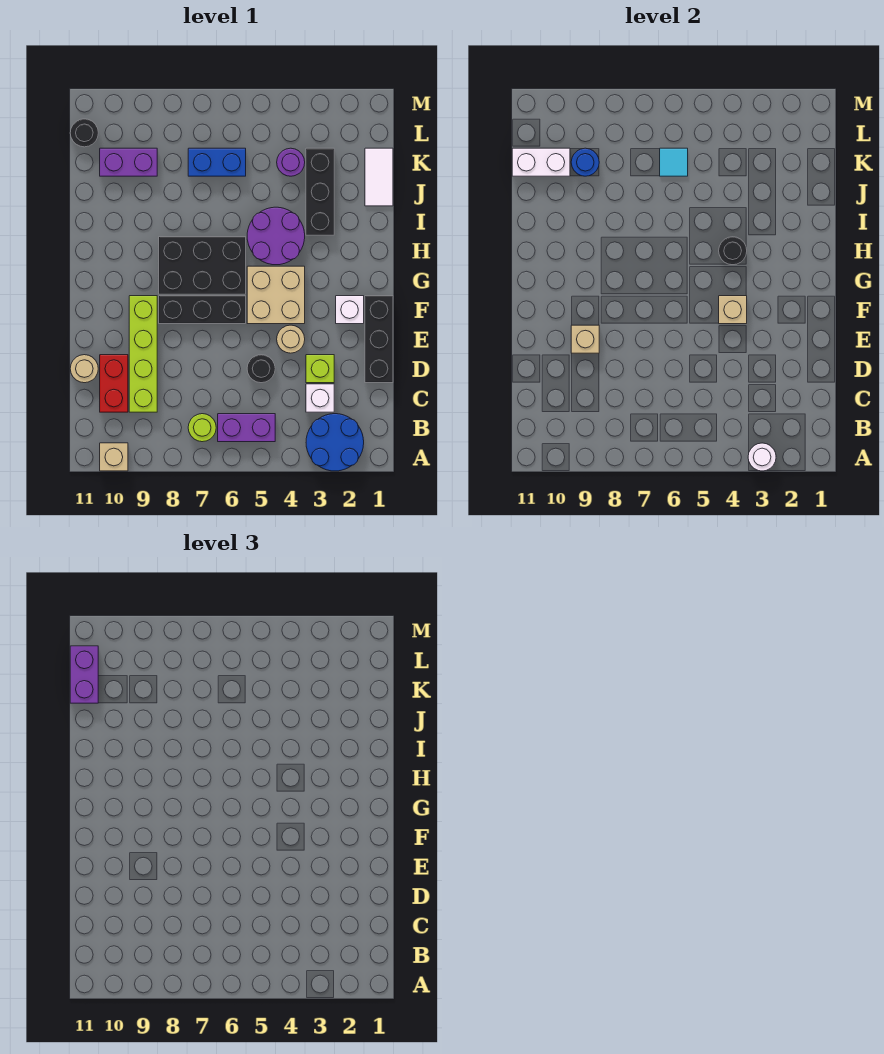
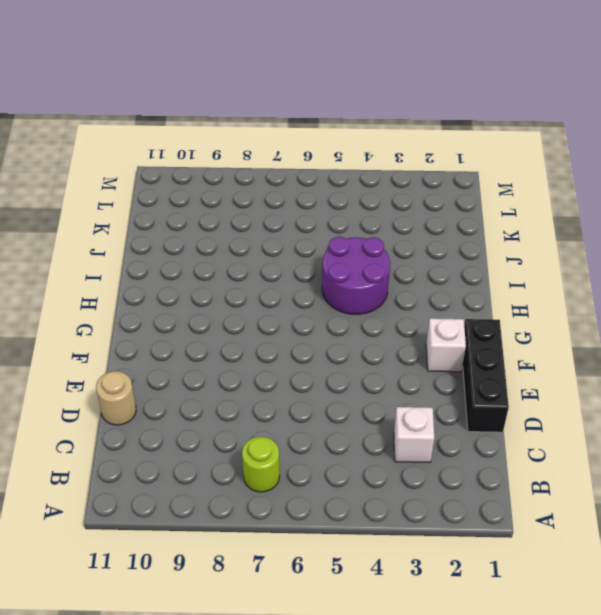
none -> blue 2x2 round brick [306,414,364,471]
none -> tan 1x1 brick [100,443,128,471]
none -> purple 1x2 brick [218,414,275,442]
none -> lime 1x4 brick [129,296,157,412]

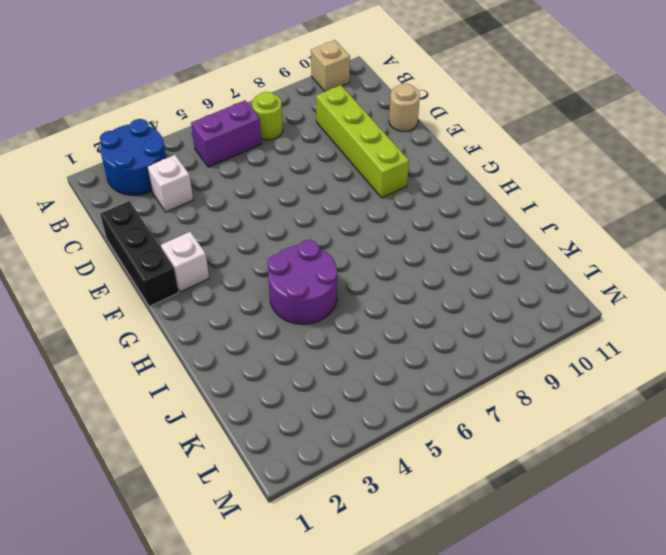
none -> red 1x2 brick [100,355,128,412]
none -> lime 1x1 brick [306,355,334,383]
none -> black 1x1 round brick [247,355,275,383]
none -> tan 1x1 round brick [277,325,305,353]

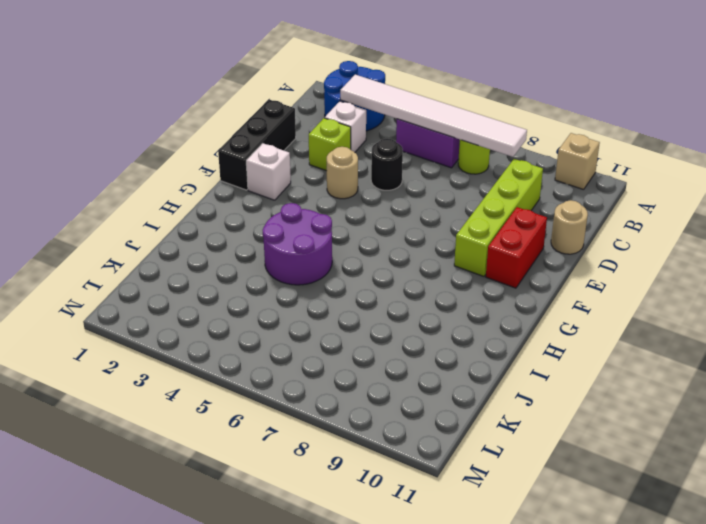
white 1x6 tile [340,75,527,157] -> none
red 1x2 brick [486,207,547,288] -> red 1x2 brick moved to [100,355,128,412]
none -> tan 2x2 brick [247,266,305,324]
none -> black 1x3 brick [159,296,246,324]
none -> black 2x3 brick [159,237,246,294]
none -> black 1x3 brick [306,148,334,235]

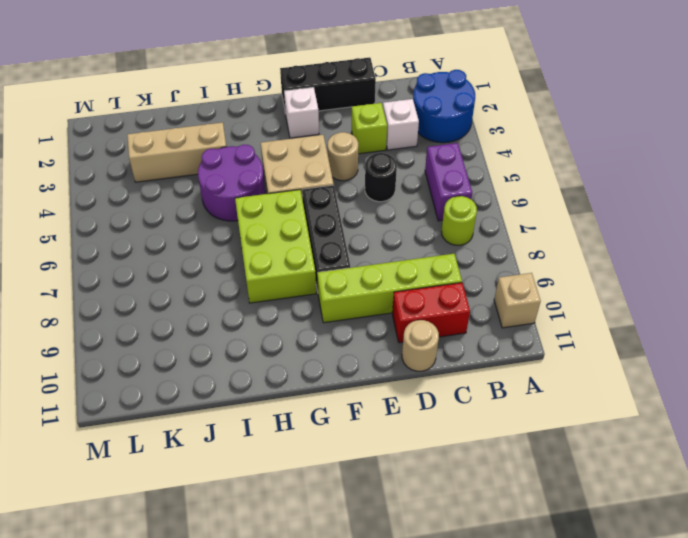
lime 2x3 brick [235,190,316,303] -> black 2x3 brick [159,237,246,294]
tan 1x3 brick [127,122,226,182] -> black 1x3 brick [306,148,334,235]
none -> white 1x2 tile [365,148,393,206]
none -> purple 1x1 round brick [277,148,305,176]
none -> blue 1x2 brick [188,148,246,176]
none -> purple 1x2 brick [100,148,157,176]

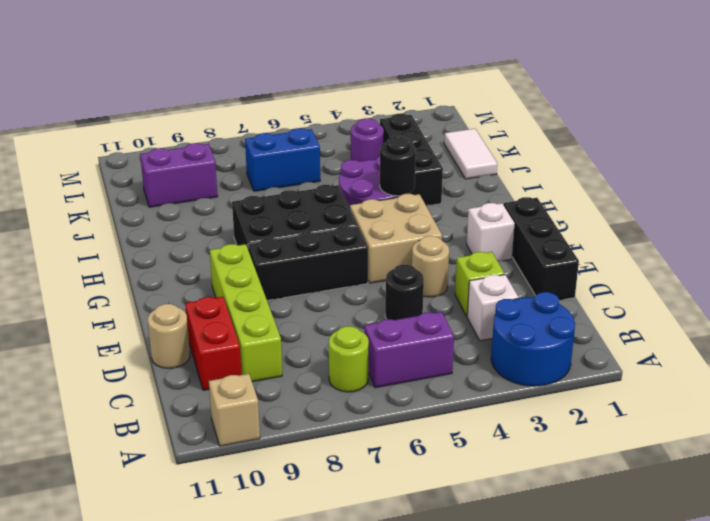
none -> black 1x1 round brick [70,119,98,147]
none -> white 1x1 round brick [748,443,776,471]
none -> tan 1x1 brick [571,325,599,353]
none -> tan 1x1 brick [719,296,747,324]

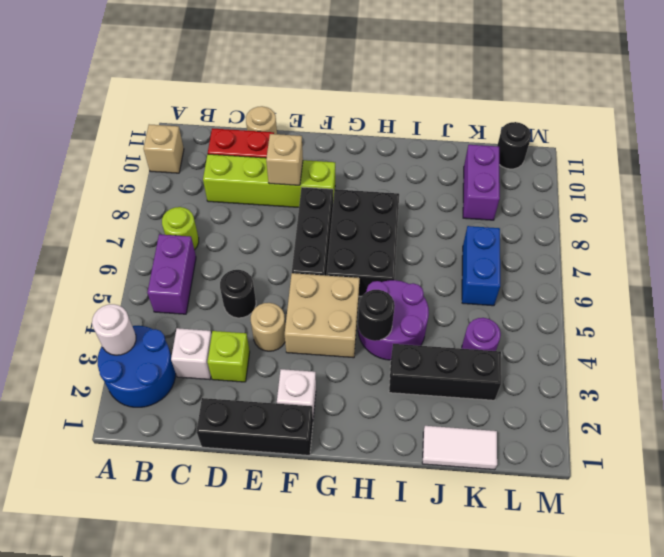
none -> tan 1x1 brick [719,296,747,324]
none -> cyan 1x1 tile [660,148,688,176]
none -> blue 1x1 round brick [571,148,599,176]
none -> white 1x2 brick [512,148,570,176]

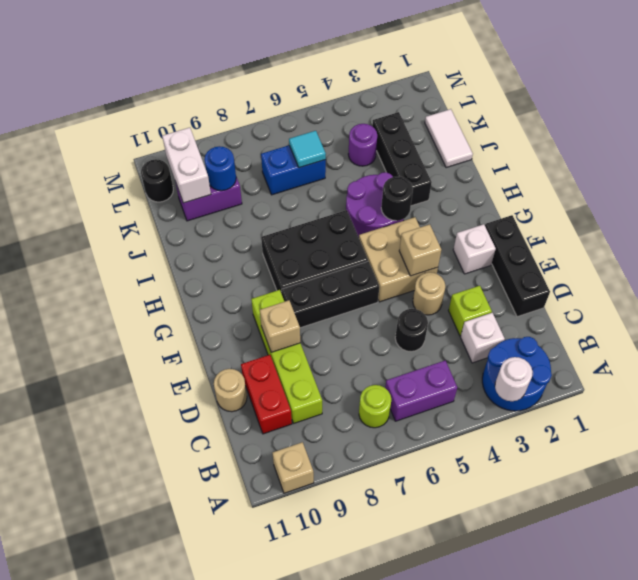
white 1x2 brick [162,128,211,203] -> white 1x2 brick turned to [512,148,570,176]
none -> purple 1x2 brick [70,646,98,703]

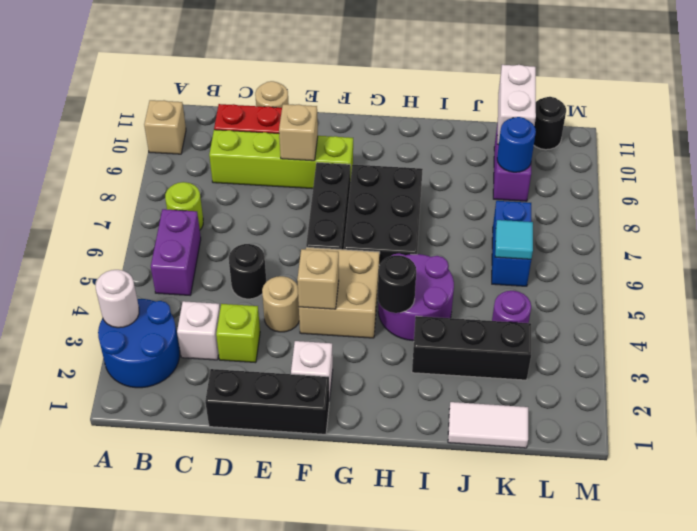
none -> purple 1x2 brick [70,646,98,703]

